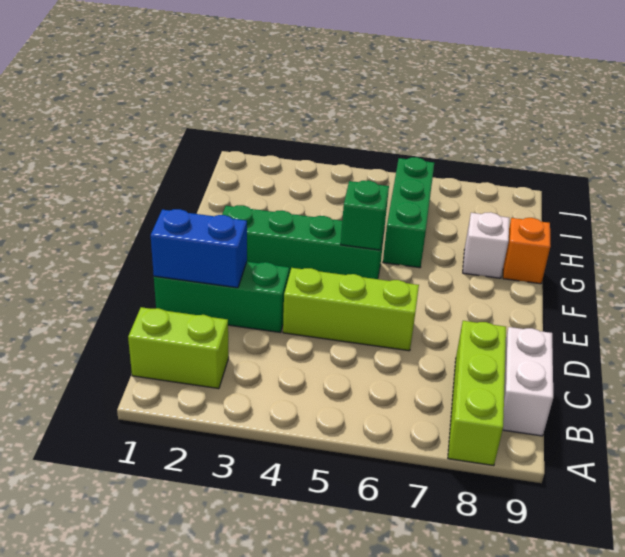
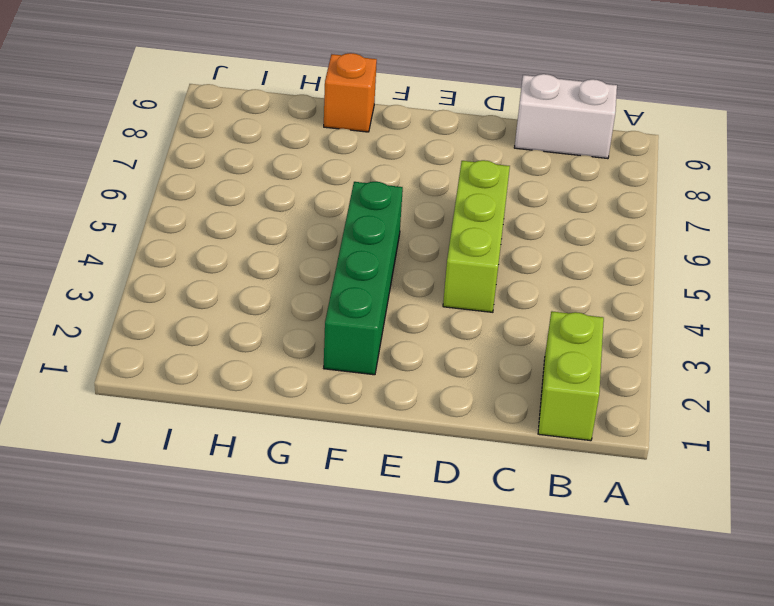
none -> lime 1x3 brick [448,321,506,466]
none -> green 1x3 brick [154,262,289,333]

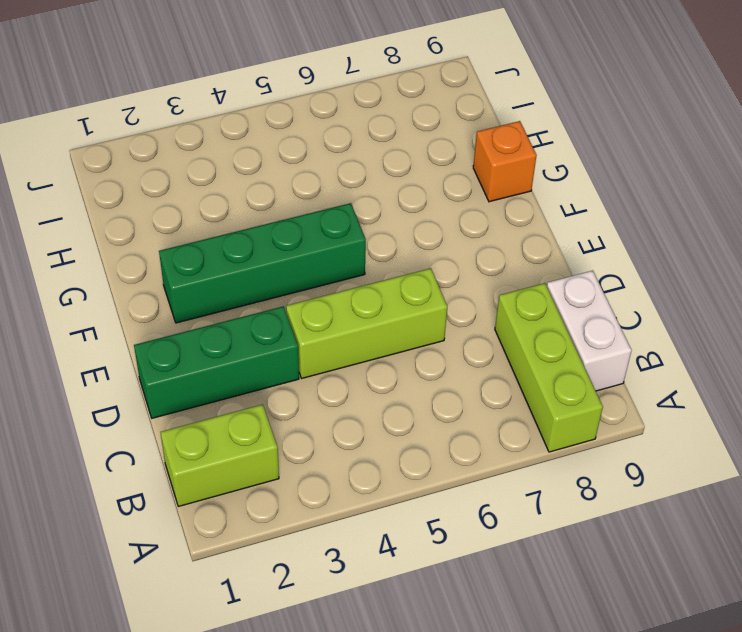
none -> green 1x3 brick [383,157,434,268]
none -> white 1x1 brick [463,212,509,278]

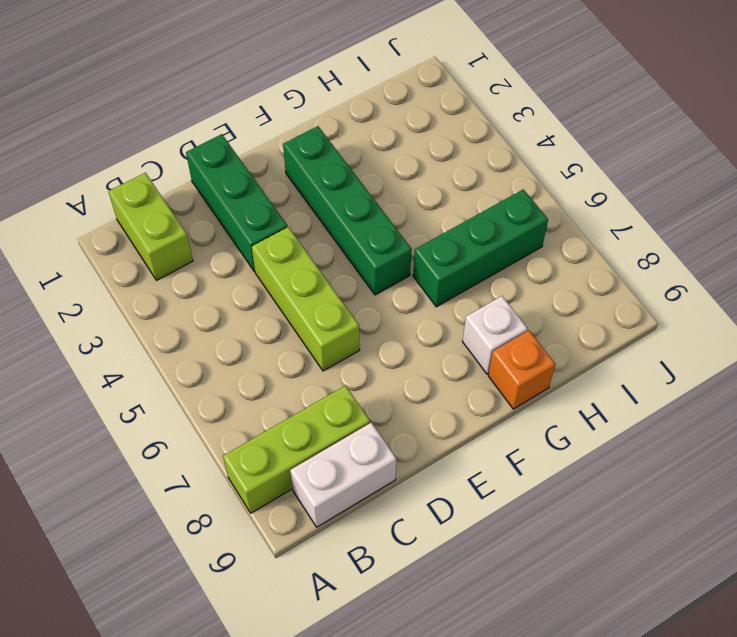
none -> blue 1x2 brick [151,209,247,288]
none -> green 1x1 brick [341,180,389,250]

